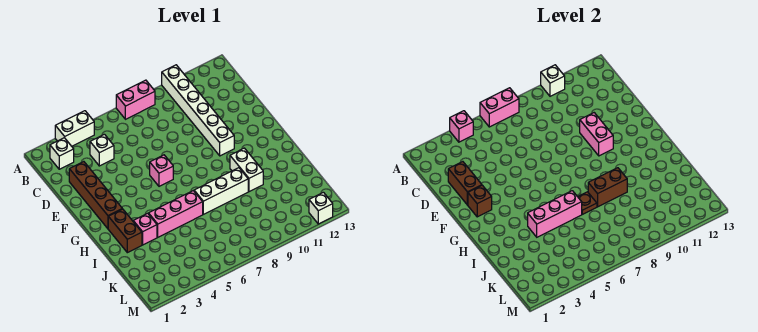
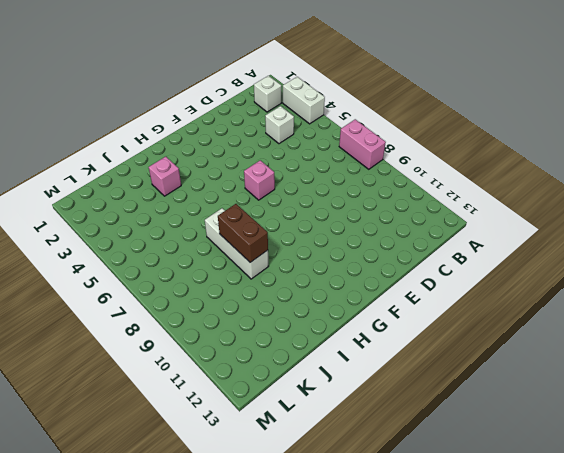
none -> white 1x6 brick [162,65,234,156]
none -> brown 1x4 brick [69,162,122,229]
none -> brown 1x2 brick [108,209,142,253]

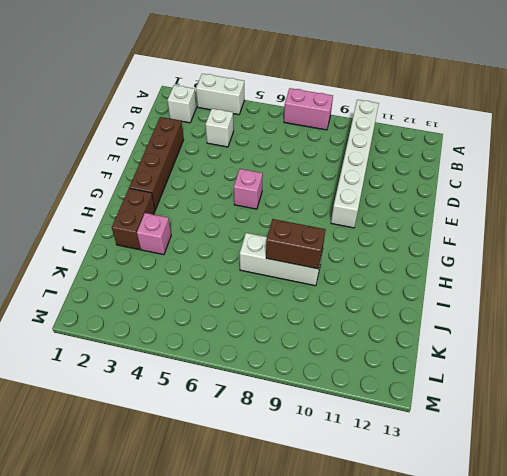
none -> white 1x2 brick [230,148,263,192]
none -> pink 1x3 brick [149,191,203,237]
none -> white 1x1 brick [309,192,333,224]

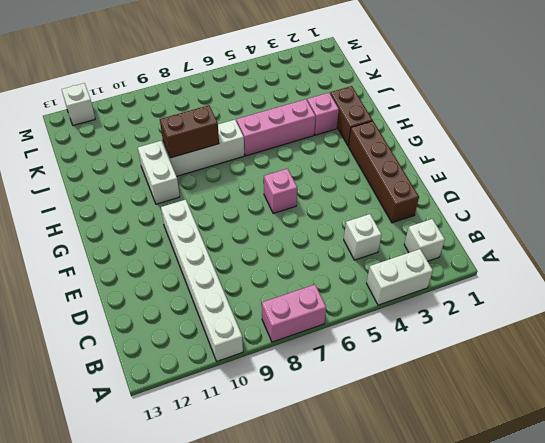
none -> pink 1x1 brick [450,111,473,142]
none -> pink 1x2 brick [480,88,519,127]
none -> white 1x1 brick [541,65,565,96]

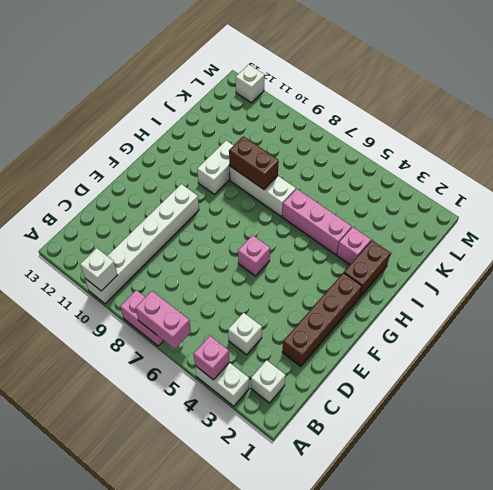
none -> brown 1x2 brick [448,162,482,205]
none -> pink 1x2 brick [580,113,613,156]
none -> brown 1x1 brick [468,185,492,217]

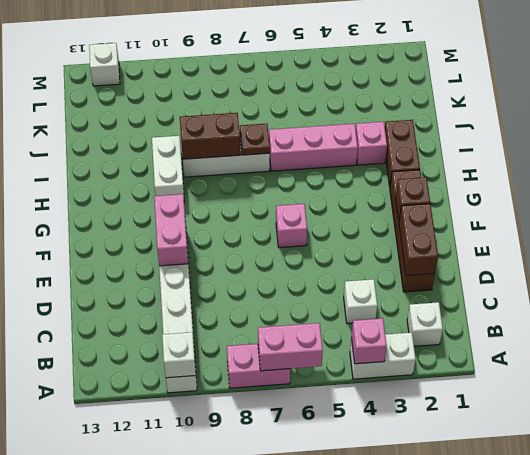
none -> pink 1x3 brick [528,191,582,237]

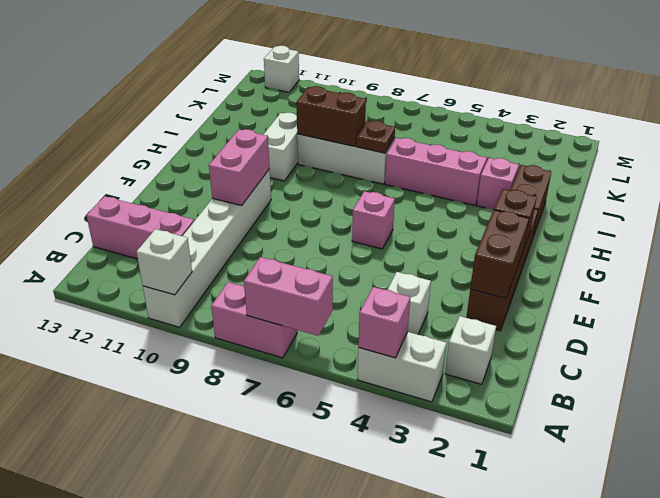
pink 1x3 brick [86,196,194,259] -> pink 1x3 brick moved to [528,191,582,237]

